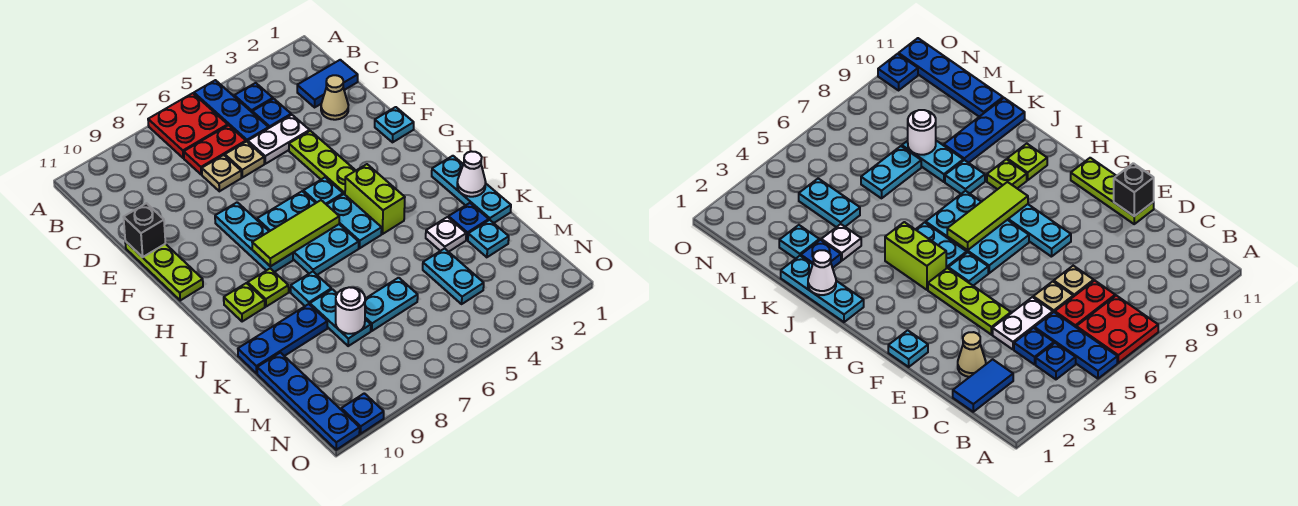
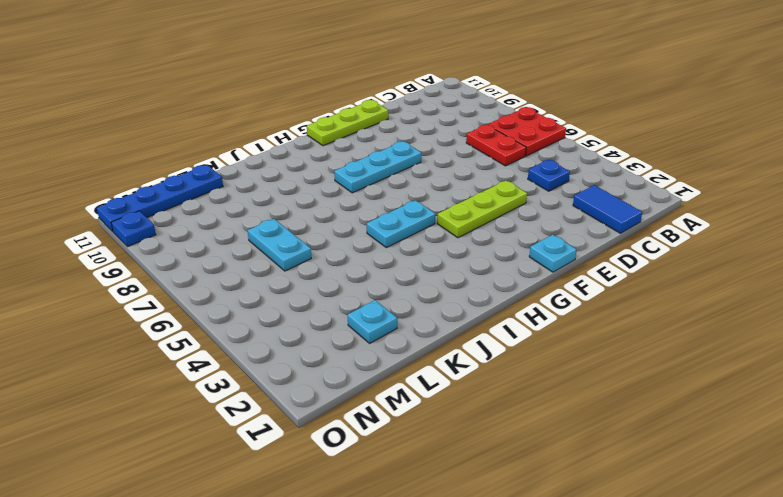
none -> blue 1x3 plate [194,80,269,142]
none -> blue 1x1 plate [234,83,273,112]
none -> tan 1x1 cone [321,75,348,120]
none -> white 1x2 plate [248,115,310,164]

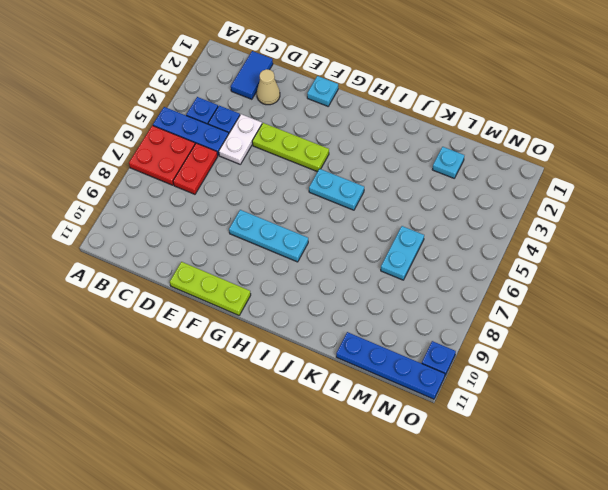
none -> tan 1x1 plate [225,141,264,177]
none -> tan 1x1 plate [202,155,241,191]
none -> cyan 1x1 plate [303,178,343,205]
none -> cyan 2x3 plate [257,191,359,275]

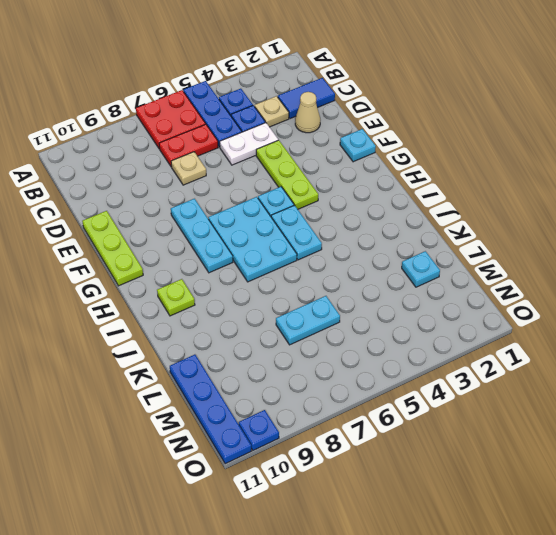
tan 1x1 plate [255,96,289,127] -> tan 1x1 plate moved to [225,141,264,177]
none -> lime 1x2 brick [345,164,405,234]
none -> cyan 1x3 plate [432,156,511,223]
none -> lime 1x1 plate [248,269,289,307]
none -> cyan 1x1 plate [291,272,331,306]

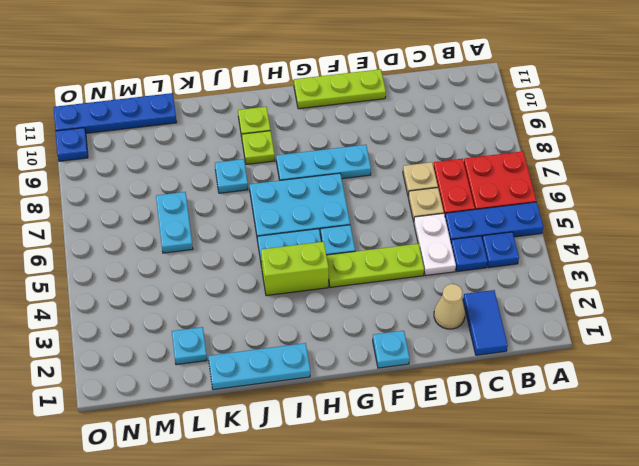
none -> blue 1x1 plate [448,203,489,240]
none -> white 1x1 plate [426,217,466,252]
none -> cyan 1x2 plate [310,289,371,346]
none -> blue 1x3 plate [238,304,327,373]

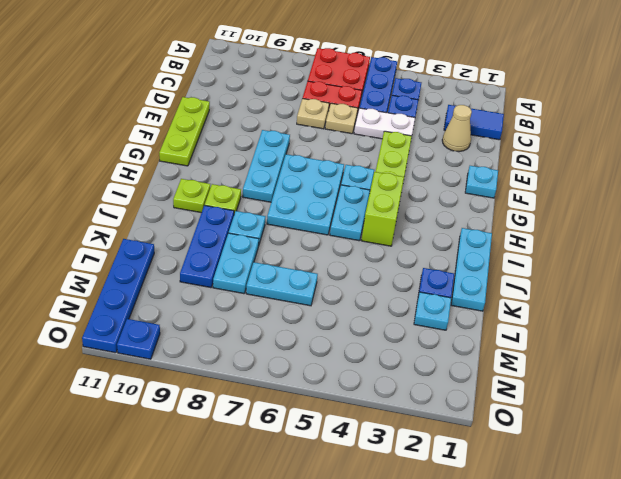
blue 1x3 plate [180,205,234,288] -> blue 1x3 plate turned to [238,304,327,373]
none -> white 1x1 plate [426,217,466,252]
none -> cyan 1x2 plate [423,248,484,304]
none -> black 1x1 brick [124,203,166,257]
none -> lime 1x3 tile [252,200,339,266]

